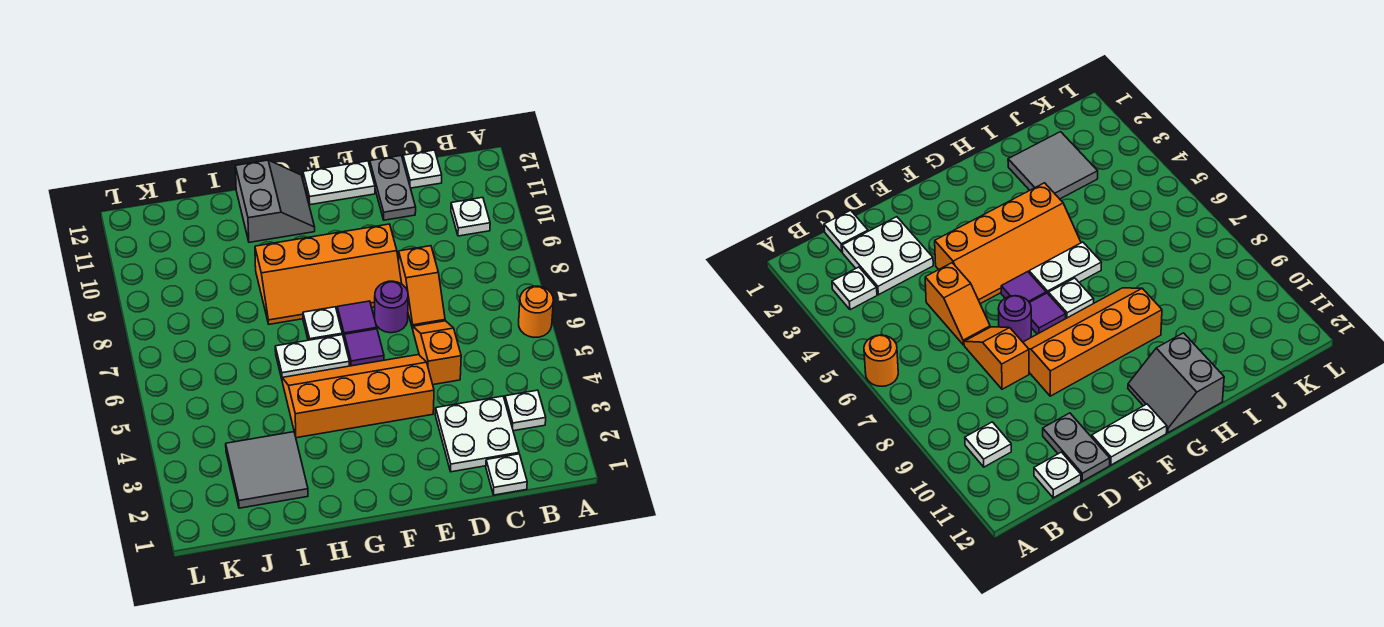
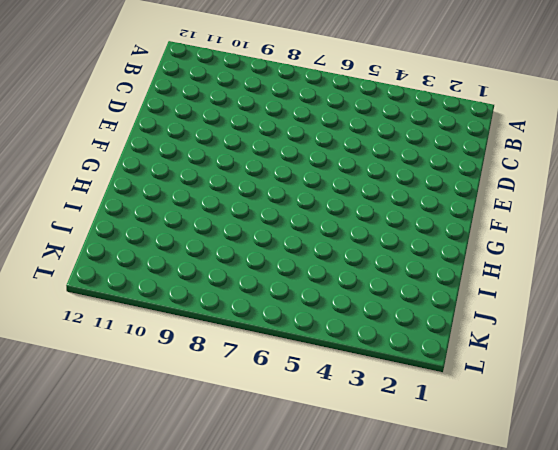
none -> orange 1x1 round brick [519,286,553,337]
none -> white 1x1 plate [505,390,546,431]
none -> white 1x1 plate [451,197,490,236]

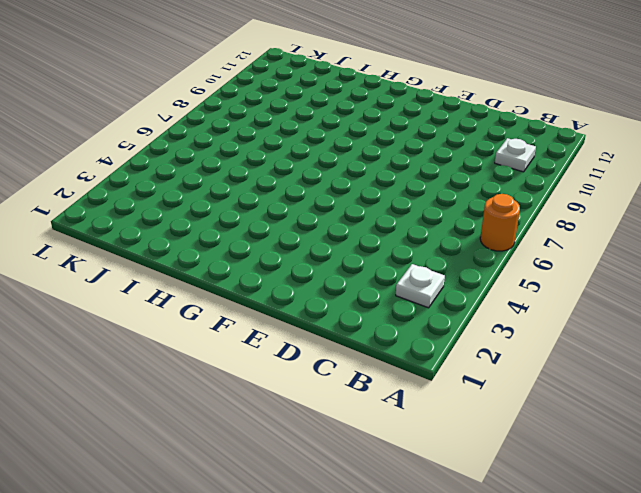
none -> white 1x1 plate [486,454,527,495]
none -> white 2x2 plate [435,396,519,472]
none -> white 1x1 plate [403,150,442,188]

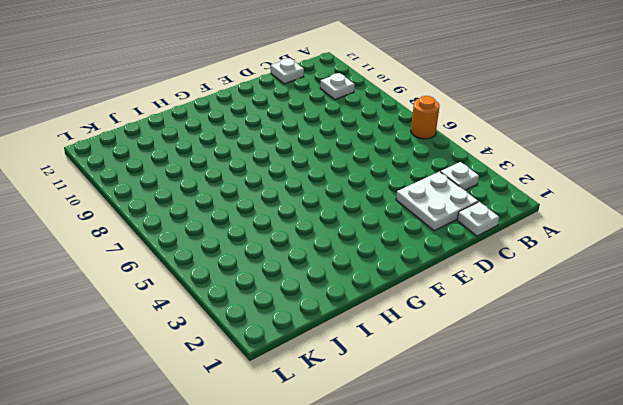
none -> orange 1x2 slope [413,321,461,385]
none -> orange 1x2 slope [398,246,445,329]
none -> grey 1x2 plate [370,156,416,220]

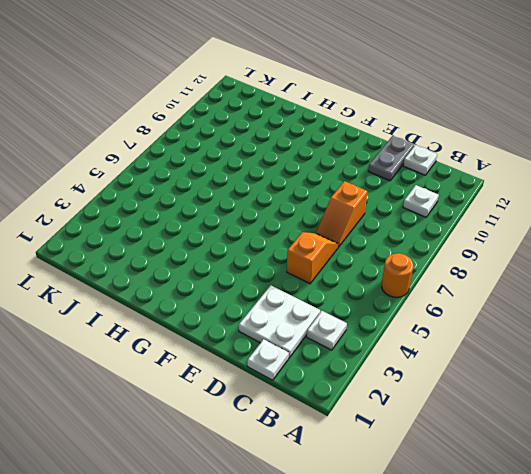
none -> orange 2x4 slope [282,355,434,438]
none -> purple 1x1 round brick [375,281,408,333]
none -> orange 2x4 slope [255,224,402,324]

